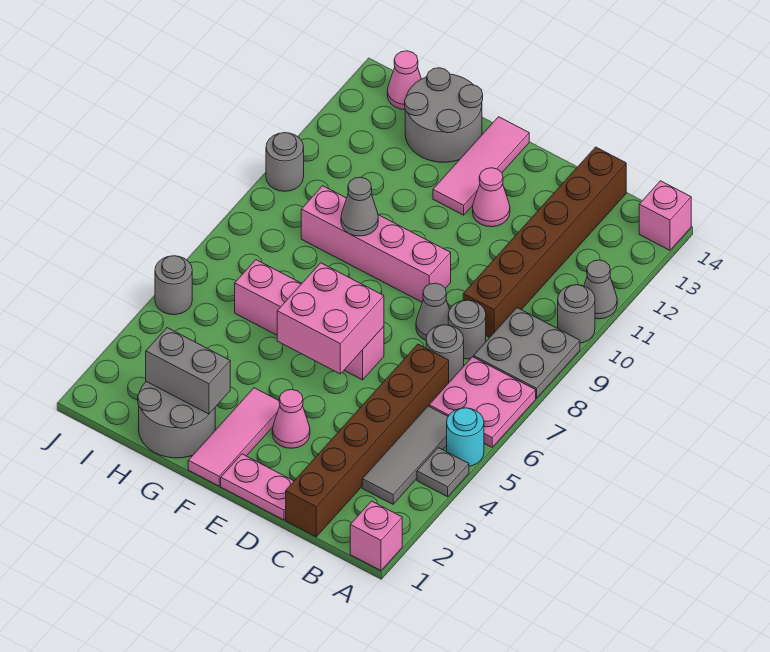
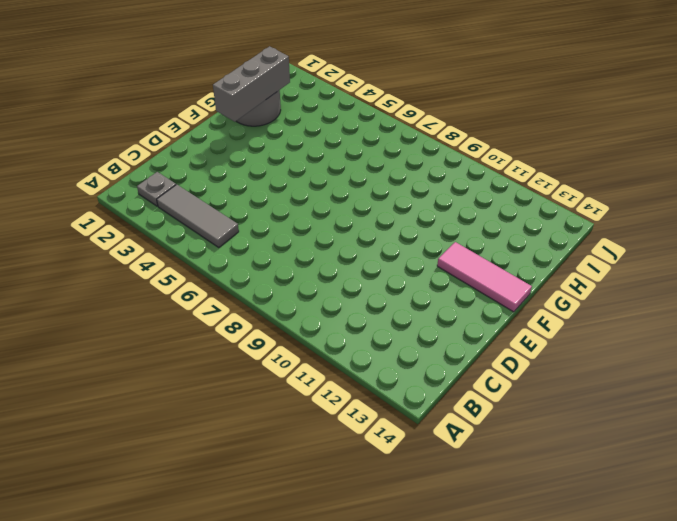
grey 1x1 plate [137,172,176,206] -> grey 1x1 plate moved to [417,448,469,497]
grey 1x3 brick [213,46,290,122] -> grey 1x2 brick [146,328,230,414]
none -> pink 1x1 brick [350,501,402,571]
none -> cyan 1x1 round brick [447,408,484,466]
none -> pink 2x2 plate [429,357,536,447]

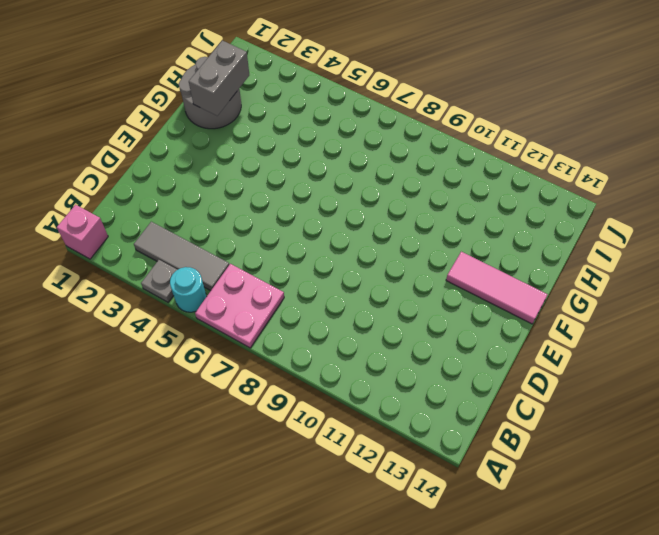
none -> grey 2x2 plate [474,308,580,398]
none -> grey 1x1 round brick [558,285,595,343]
none -> grey 1x1 cone [584,260,617,319]

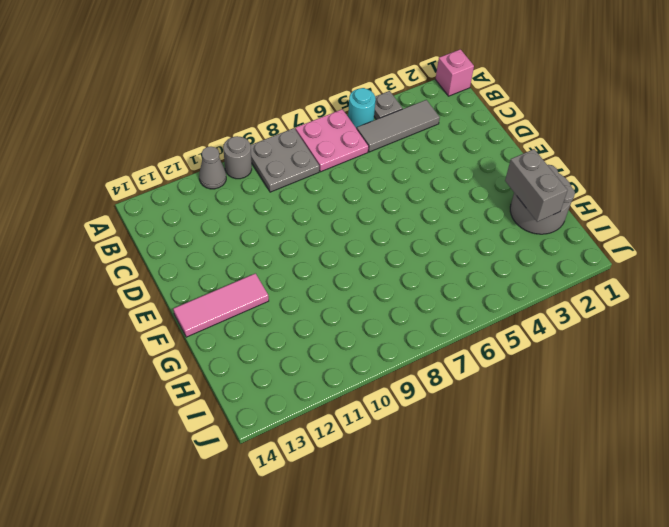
none -> pink 1x1 brick [639,181,691,250]
none -> brown 1x6 brick [286,344,449,537]
none -> grey 1x1 round brick [426,325,464,382]

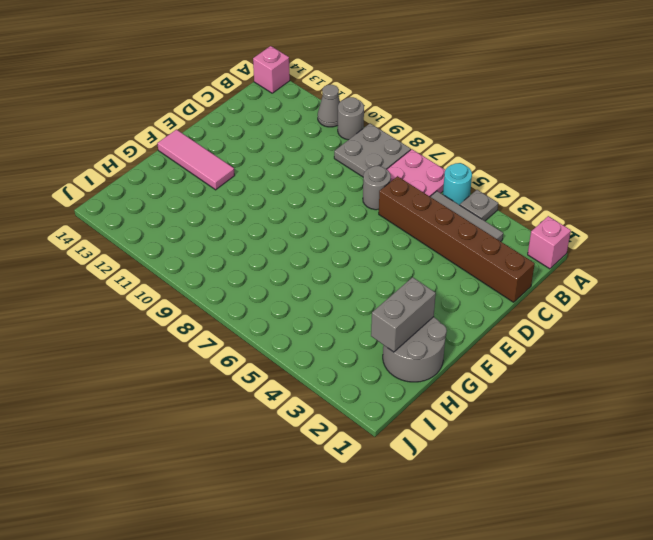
none -> grey 1x1 round brick [448,300,486,359]
none -> brown 1x6 brick [463,147,626,338]
none -> pink 1x2 plate [221,454,294,520]

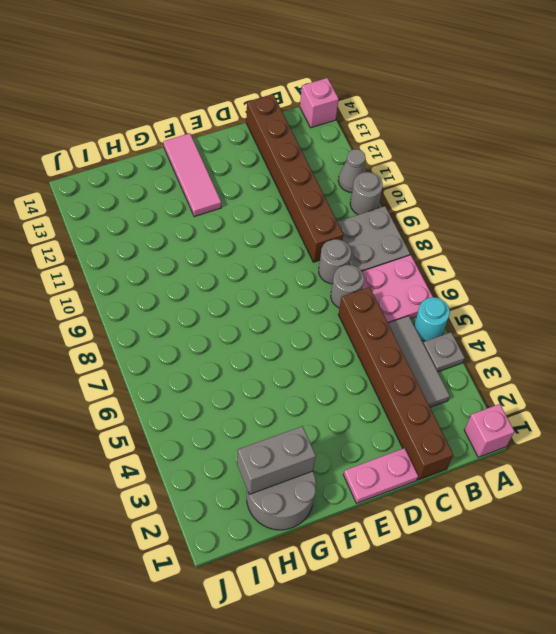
none -> grey 1x1 cone [416,283,450,340]
none -> pink 1x1 cone [272,389,310,448]
none -> pink 1x4 brick [235,260,384,380]

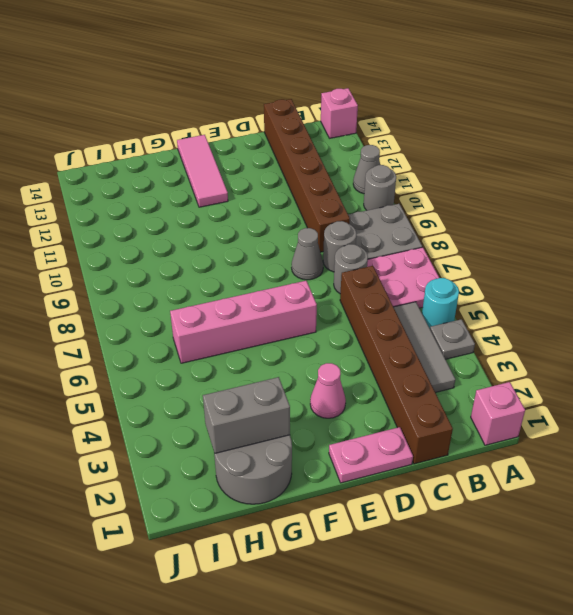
none -> pink 1x4 brick [301,186,451,302]
none -> pink 1x1 cone [473,168,510,227]
none -> pink 1x3 tile [188,388,280,486]

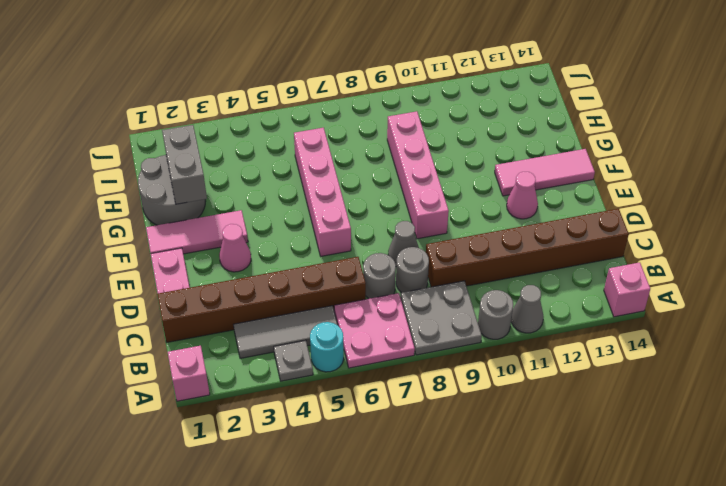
none -> grey 2x2 round brick [405,68,483,162]
none -> pink 1x1 cone [387,51,421,110]
none -> grey 1x1 round brick [155,256,192,315]

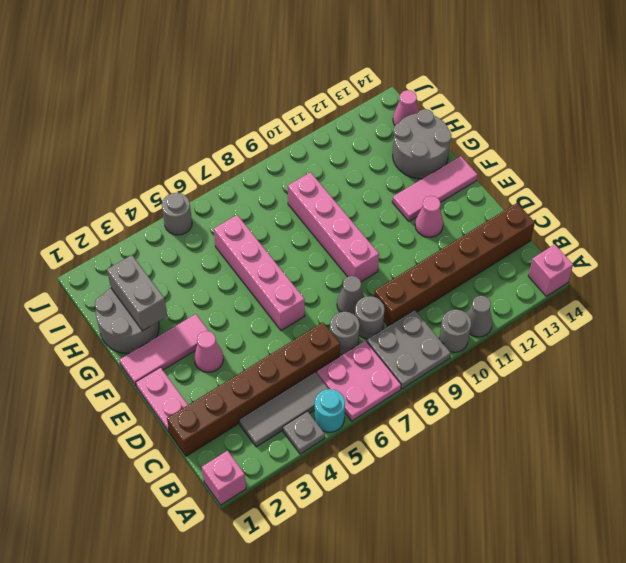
none -> grey 1x1 round brick [266,133,304,191]
none -> pink 2x2 brick [277,263,384,374]
none -> grey 1x1 cone [341,177,378,236]

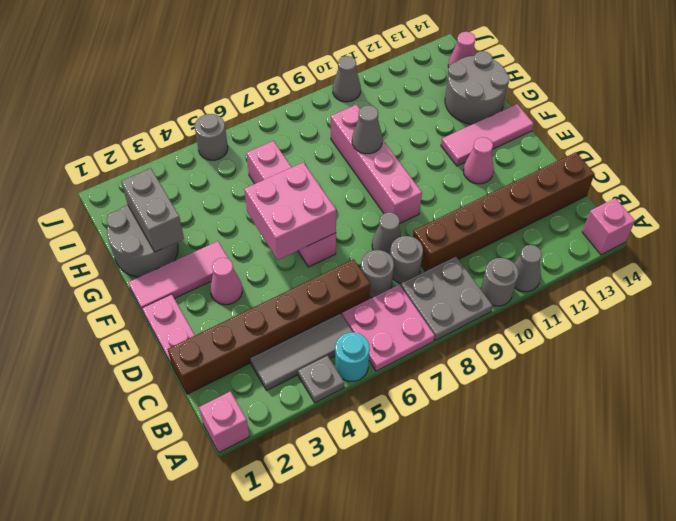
grey 1x1 cone [333,56,361,102] -> grey 1x1 round brick [266,133,304,191]

